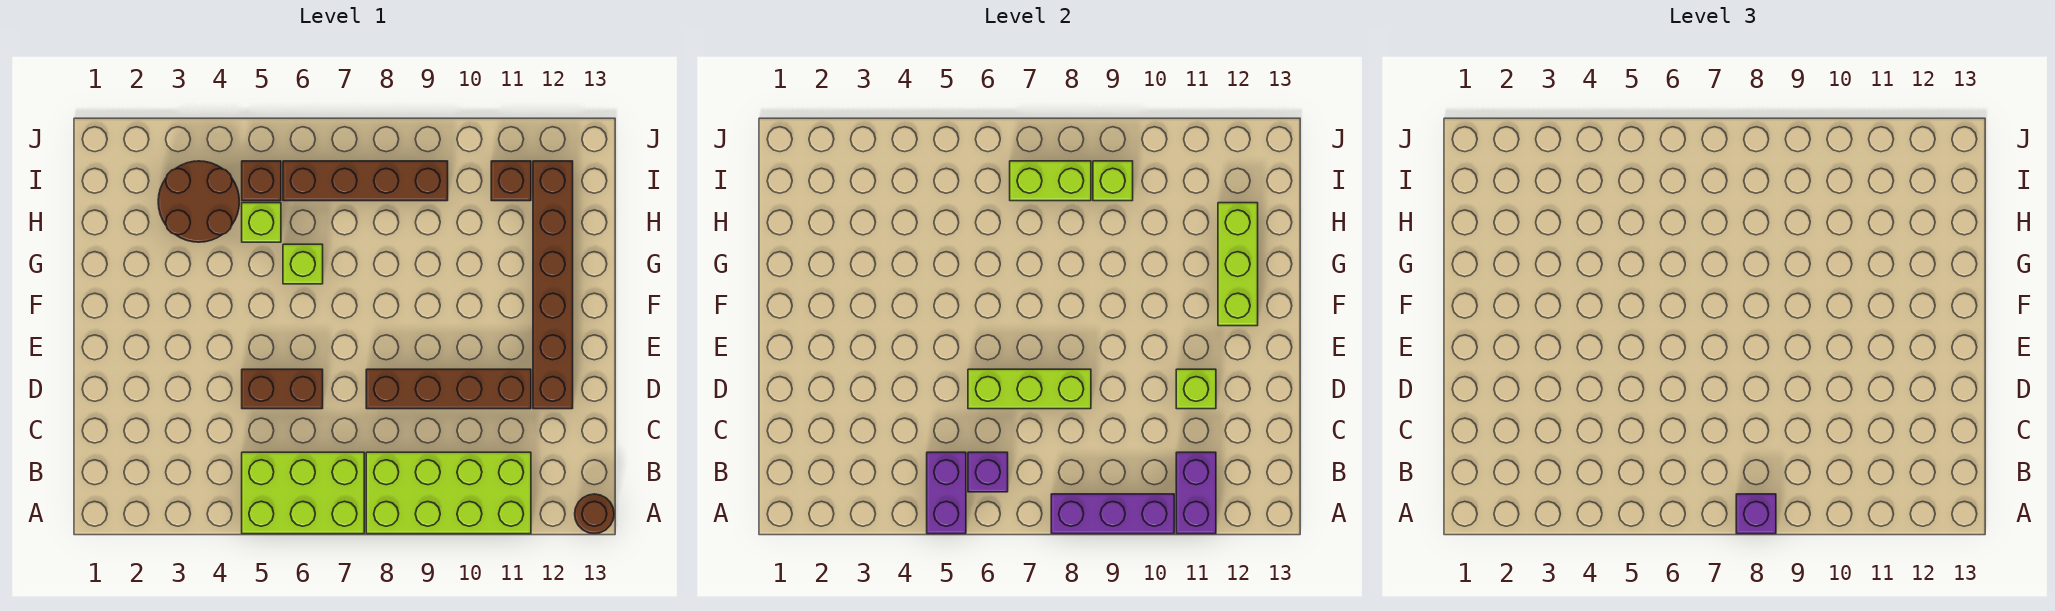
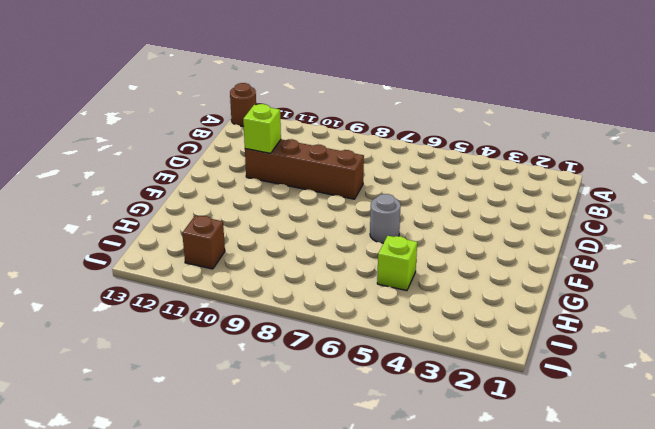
grey 1x1 round brick [370,194,401,243] -> none
none -> lime 2x3 brick [242,452,364,534]
none -> lime 2x4 brick [366,452,531,534]
none -> brown 1x2 brick [242,369,323,409]

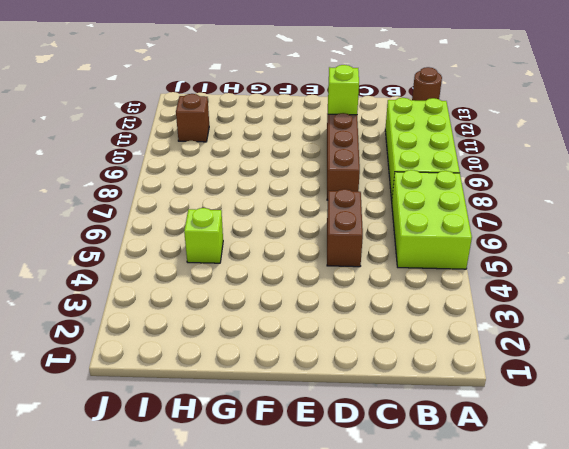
none -> brown 1x6 brick [533,161,573,409]
none -> lime 1x1 brick [283,244,323,284]
none -> brown 2x2 round brick [158,161,239,242]

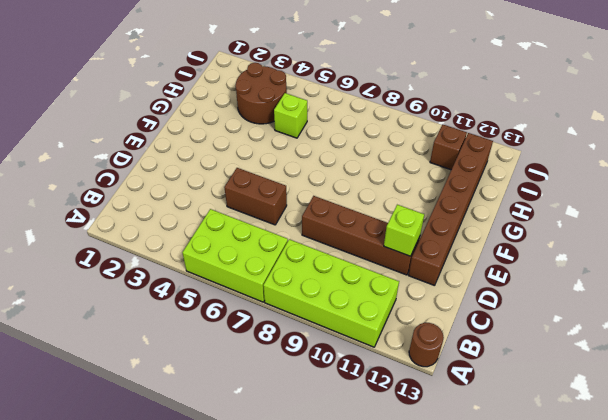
none -> lime 1x1 brick [283,244,323,284]
none -> brown 1x1 brick [242,161,281,201]
none -> brown 1x4 brick [283,161,448,201]

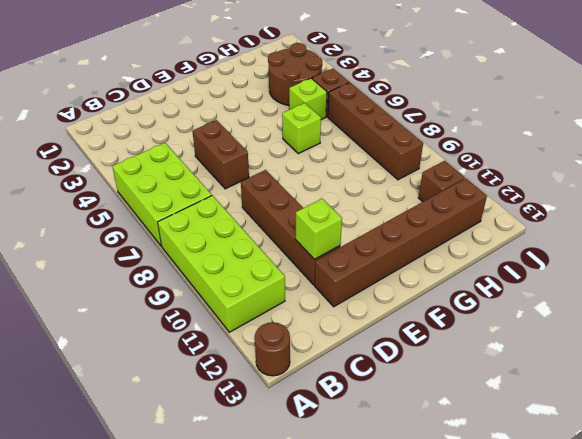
none -> purple 1x2 brick [927,452,966,534]
none -> purple 1x3 brick [1051,494,1174,534]
none -> purple 1x2 brick [1176,452,1216,534]

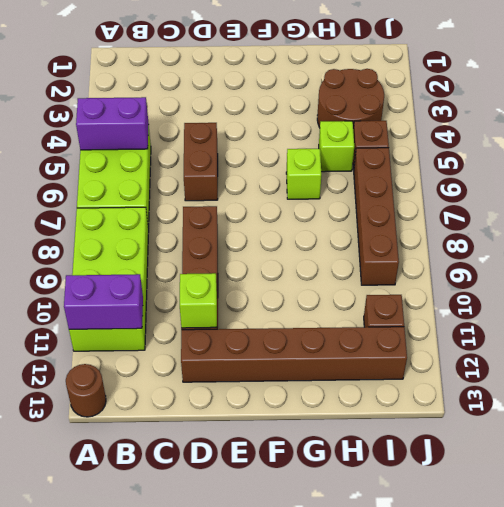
none -> purple 1x3 brick [1051,494,1174,534]
none -> purple 1x1 brick [968,452,1008,492]
none -> lime 1x3 brick [968,369,1091,409]

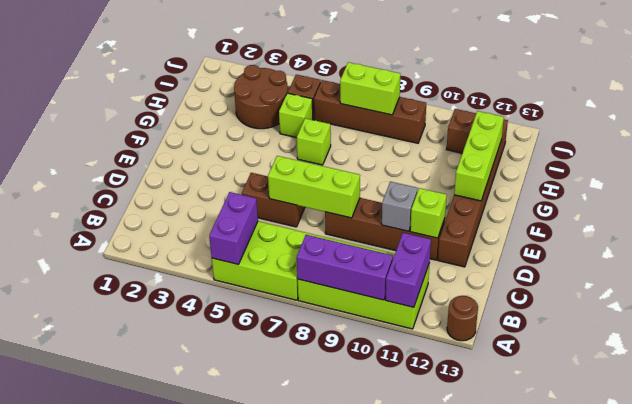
grey 1x1 brick [382,182,418,231] -> none
none -> purple 1x1 brick [968,452,1008,492]
none -> lime 1x1 brick [1093,161,1133,201]
none -> purple 1x1 brick [1736,494,1776,534]

